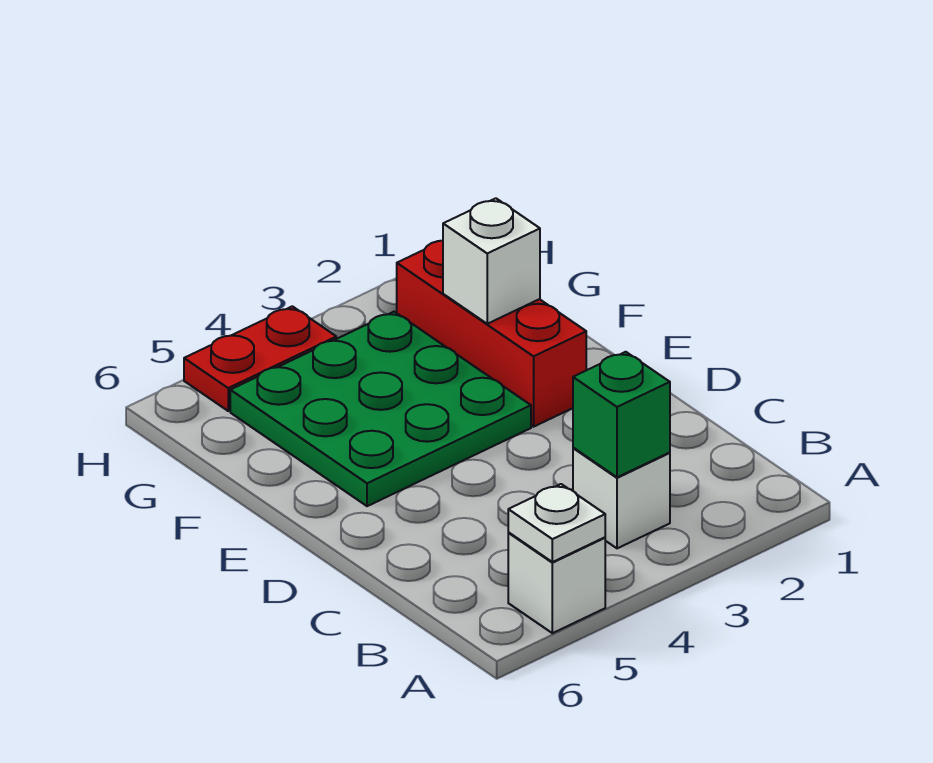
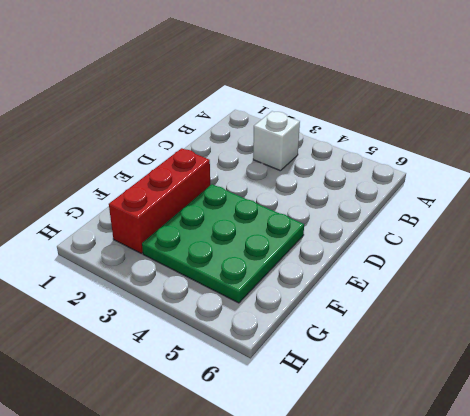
none -> white 1x1 brick [508,533,605,633]
none -> red 1x2 plate [184,306,336,411]

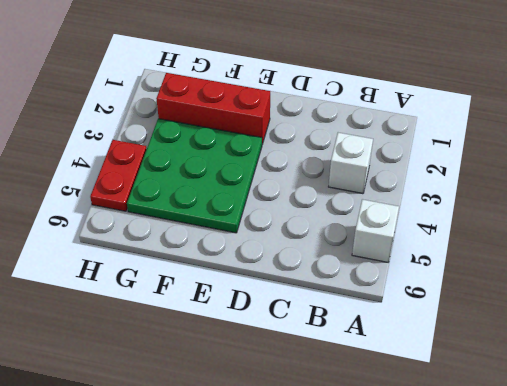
none -> white 1x1 plate [508,484,605,562]
none -> green 1x1 brick [573,352,670,477]

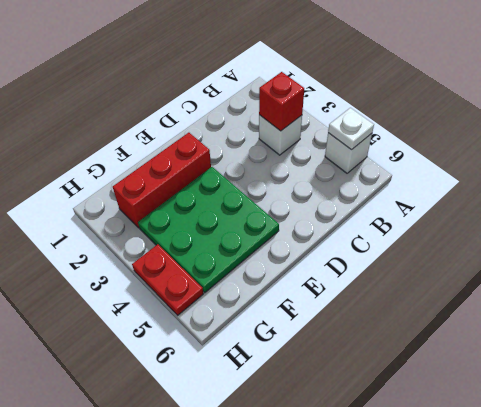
red 1x1 brick [259,72,304,131] -> green 1x1 brick [573,352,670,477]
none -> white 1x1 brick [443,198,540,324]

